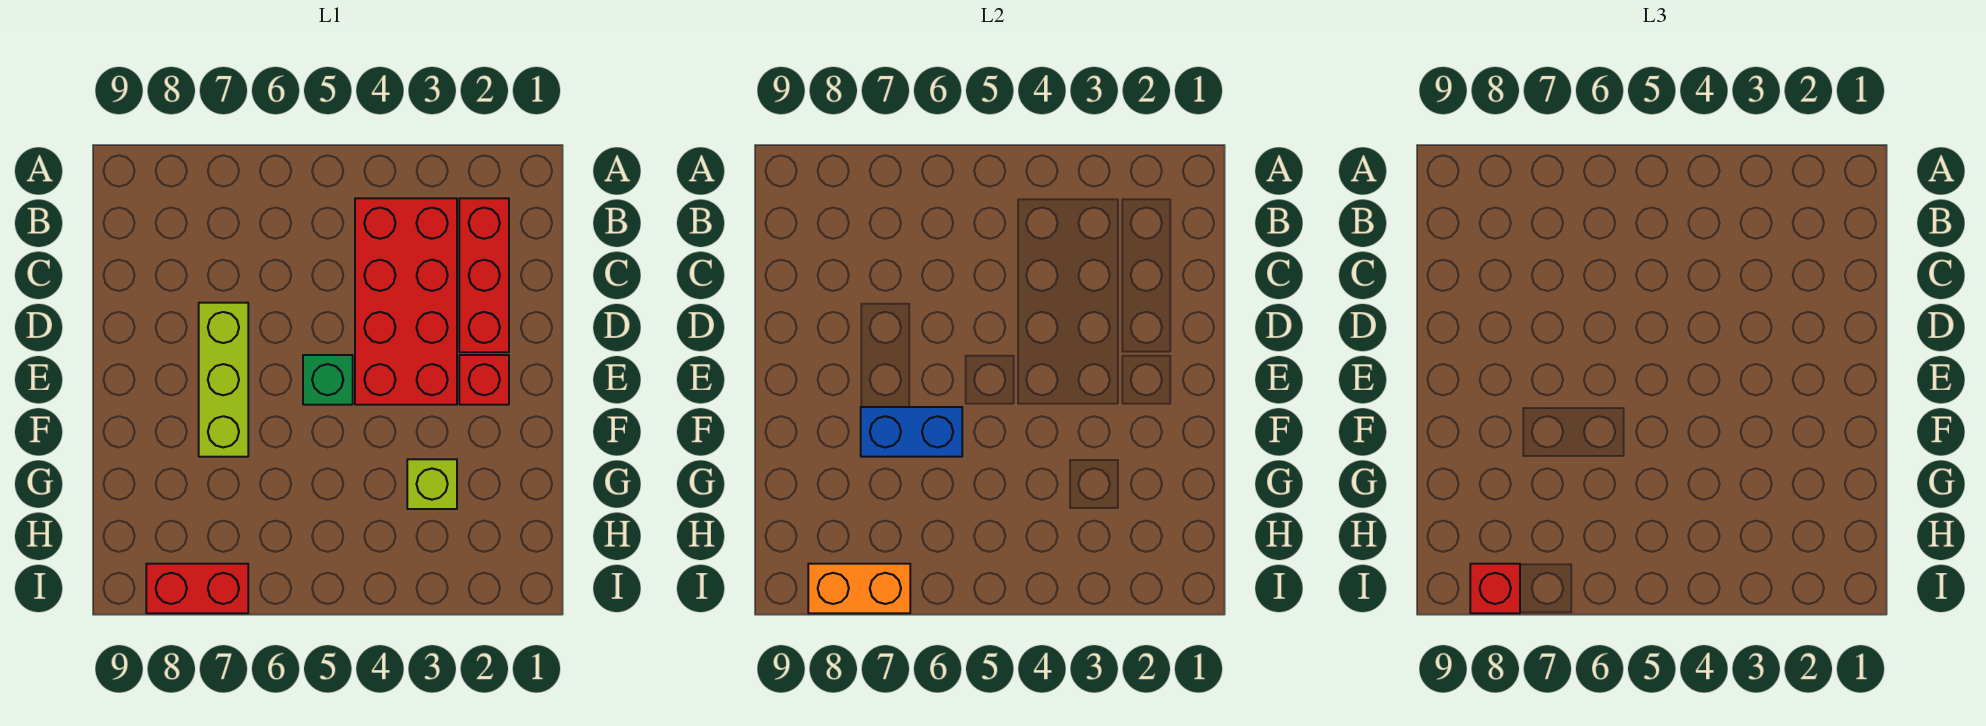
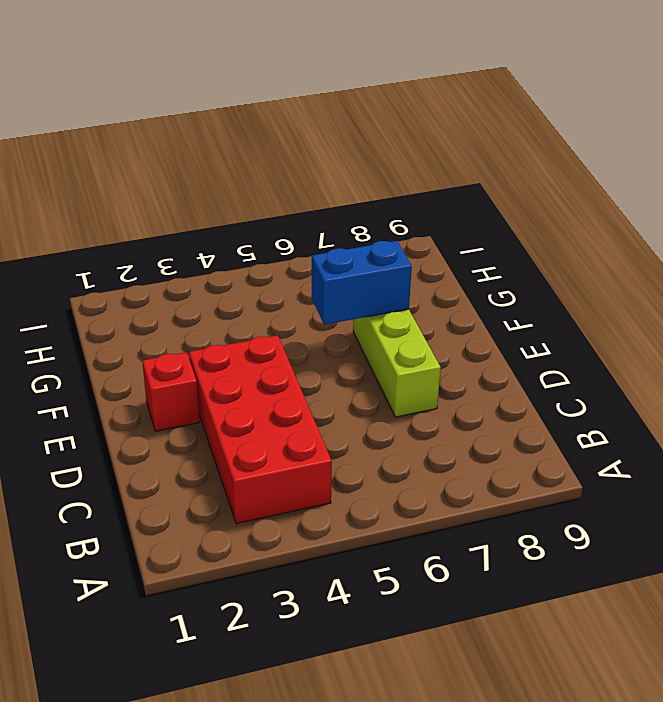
none -> red 1x3 brick [459,198,509,352]
none -> green 1x1 brick [303,355,353,405]

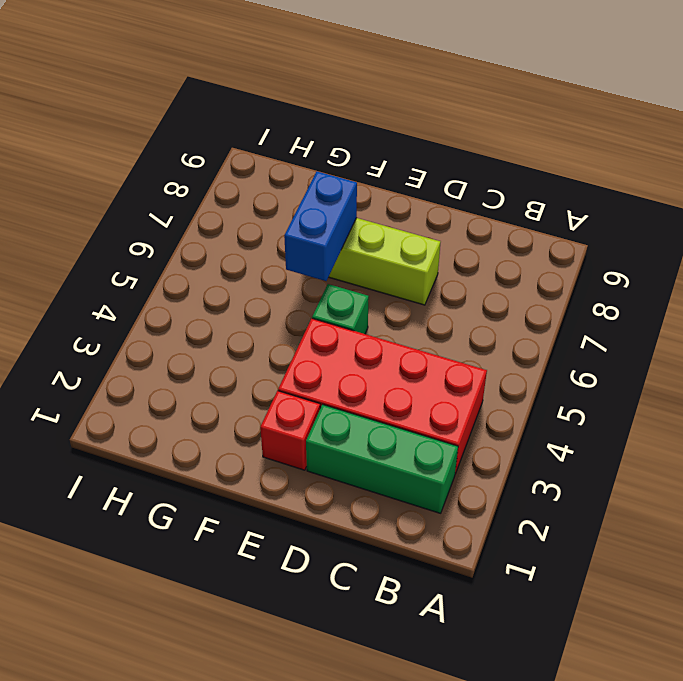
green 1x3 brick [306,405,458,513] -> red 1x3 brick [459,198,509,352]
none -> lime 1x1 brick [407,459,457,509]
none -> red 1x2 brick [146,564,248,613]

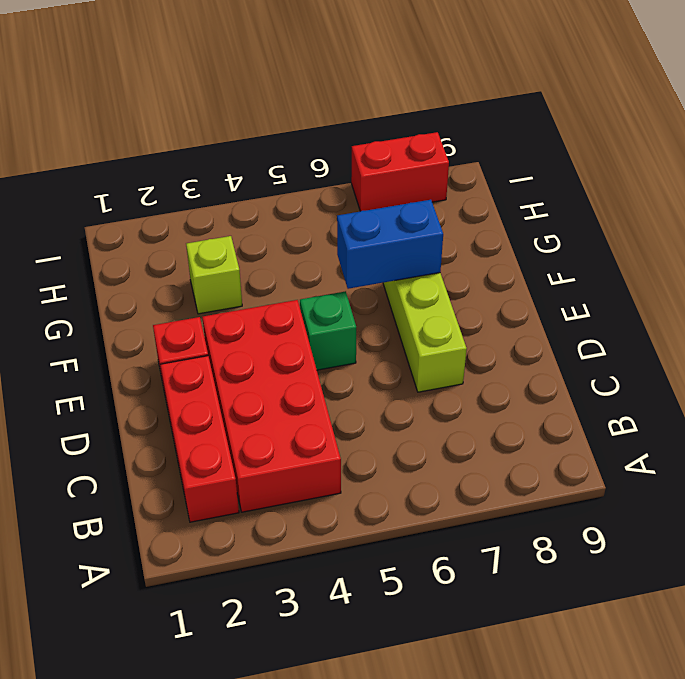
none -> orange 1x2 brick [808,564,910,613]
none -> red 1x1 brick [1470,564,1520,613]

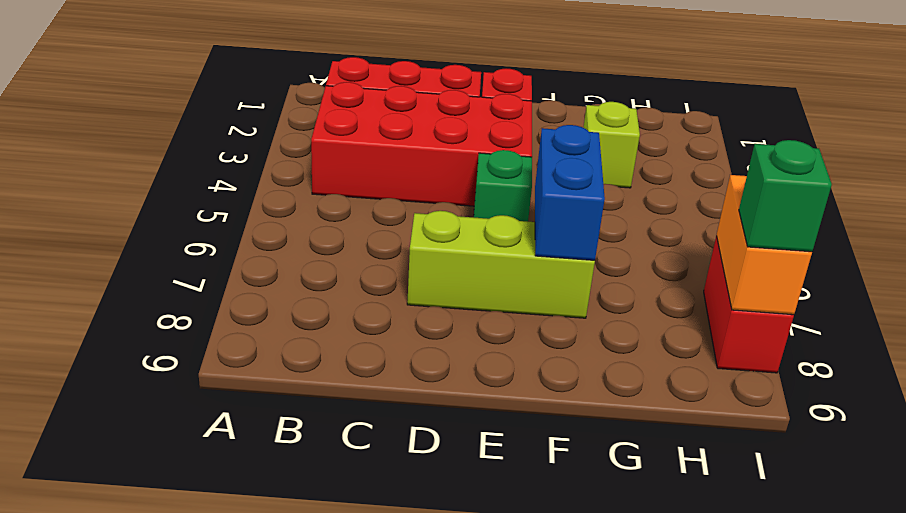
green 1x1 brick [739,140,832,252] -> red 1x1 brick [1470,564,1520,613]

